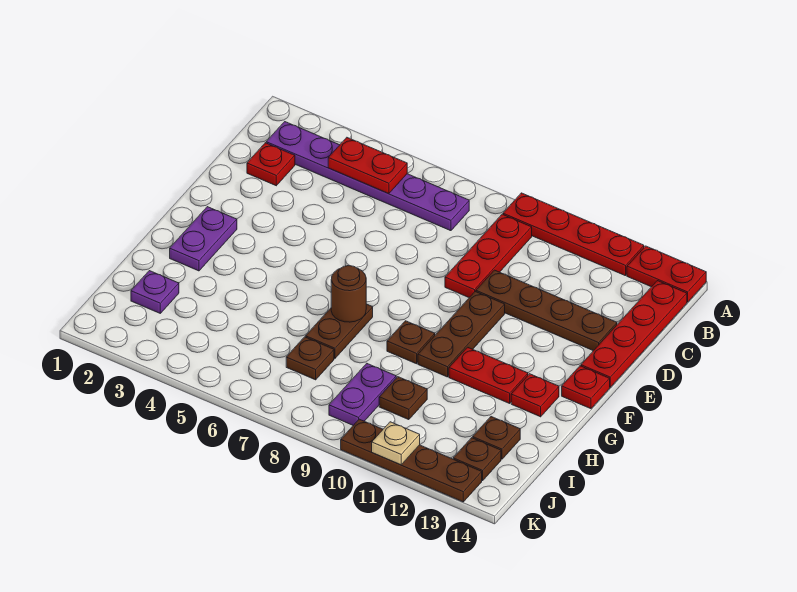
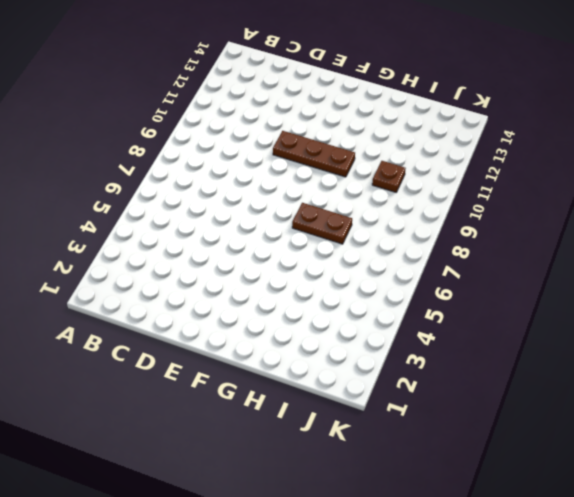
none -> red 1x4 plate [503,193,644,276]
none -> red 1x2 plate [627,246,706,302]
none -> purple 1x6 plate [266,122,469,231]

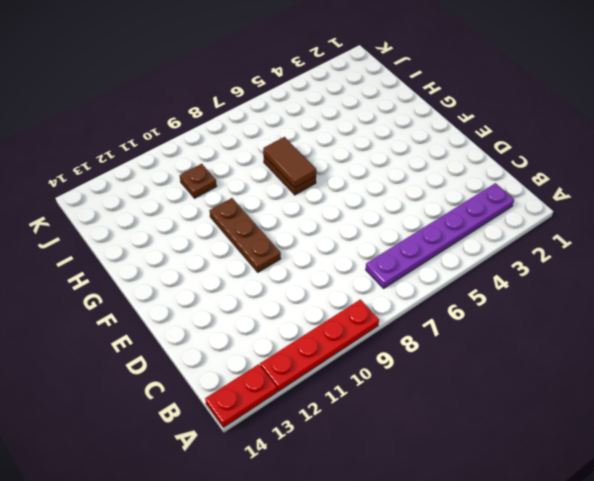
brown 1x2 tile [263,137,316,188] -> brown 1x1 round brick [331,266,366,322]
none -> red 1x3 plate [445,214,532,297]
none -> red 1x4 plate [581,281,687,387]
none -> red 1x1 plate [247,143,295,186]

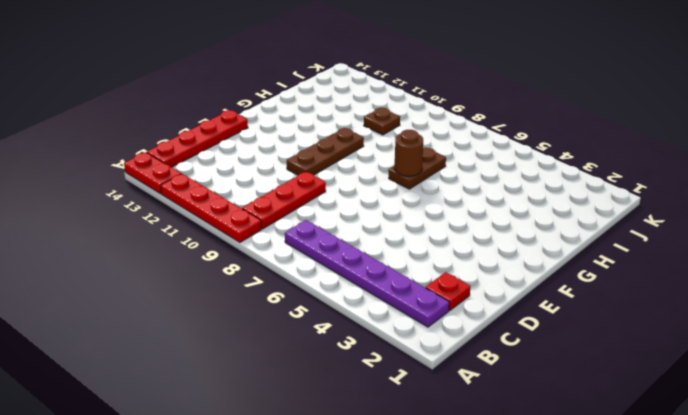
none -> brown 1x4 plate [476,270,617,351]
none -> purple 1x2 plate [170,207,237,271]
none -> red 1x1 plate [562,366,610,409]

